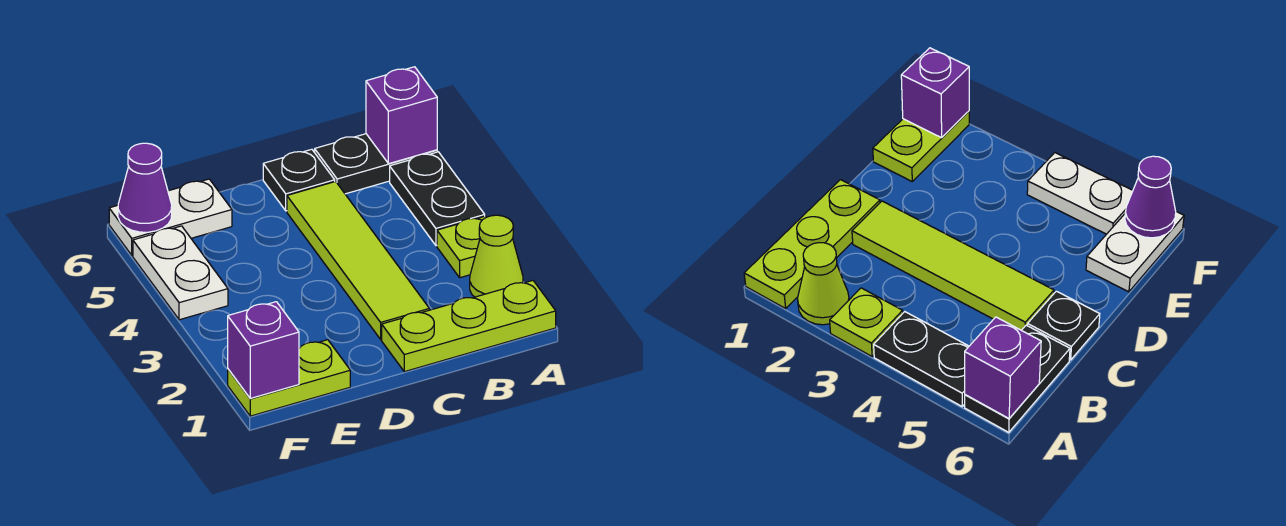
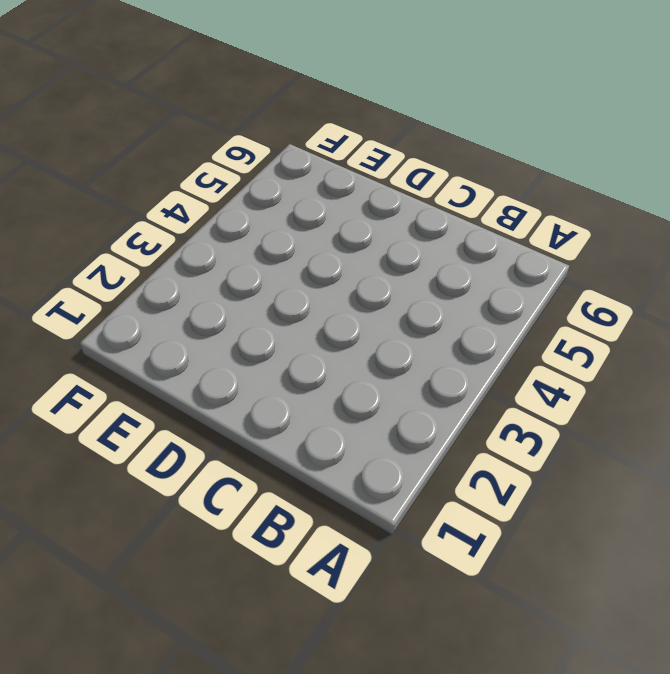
none -> lime 1x3 plate [382,281,556,372]
none -> lime 1x1 cone [470,215,523,297]
none -> lime 1x1 plate [437,216,486,278]

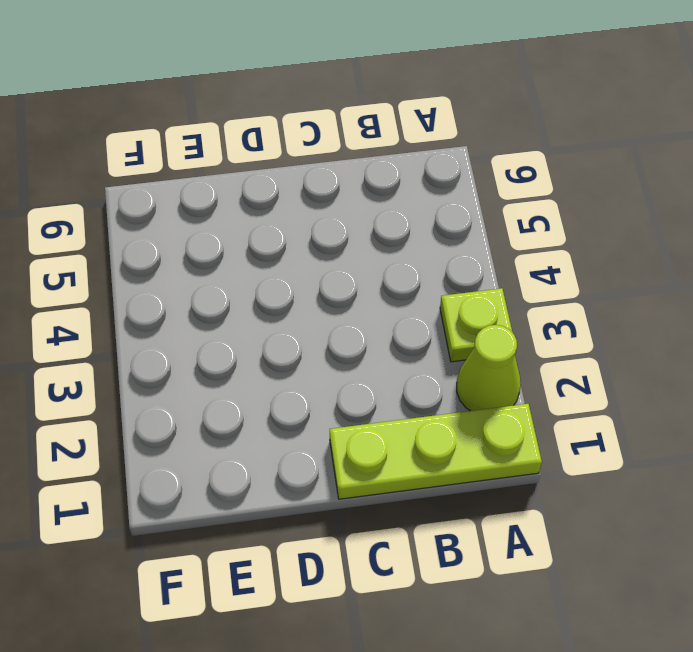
none -> black 1x2 plate [390,152,485,246]
none -> black 1x2 plate [315,134,437,194]
none -> lime 1x4 tile [287,181,429,339]

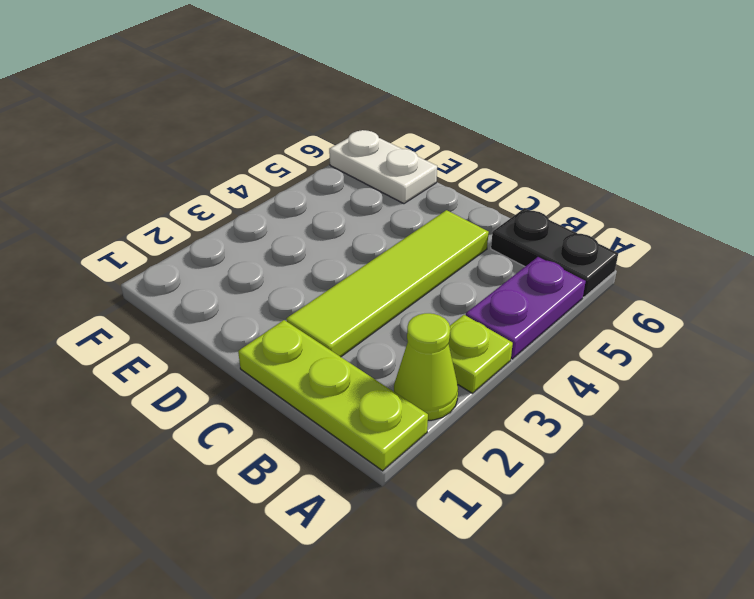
purple 1x2 plate [466,257,586,359] -> black 1x2 plate [390,152,485,246]
none -> black 1x1 plate [263,149,335,211]
none -> lime 1x2 plate [228,340,350,416]
none -> white 1x2 plate [133,226,228,320]

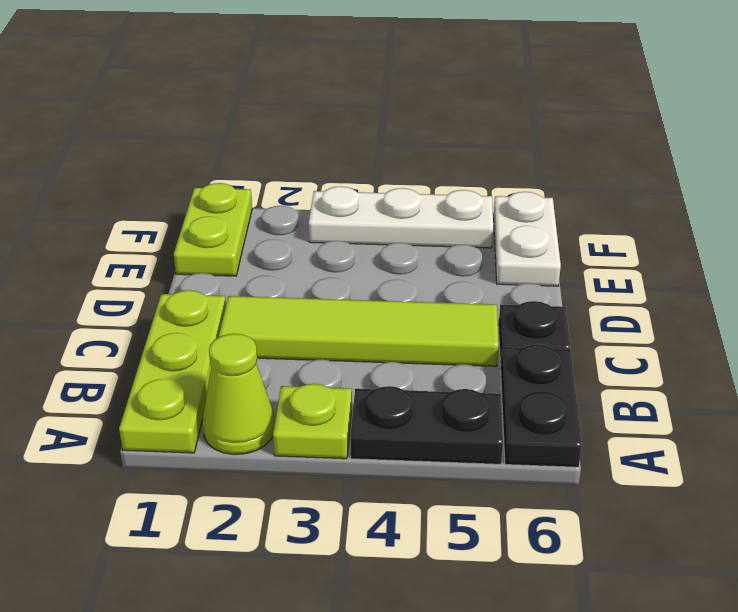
white 1x3 plate [309,186,493,248] -> white 1x2 plate [133,226,228,320]
none -> purple 1x1 brick [366,67,437,164]
none -> purple 1x1 brick [228,302,299,398]
none -> purple 1x1 cone [118,143,172,232]

